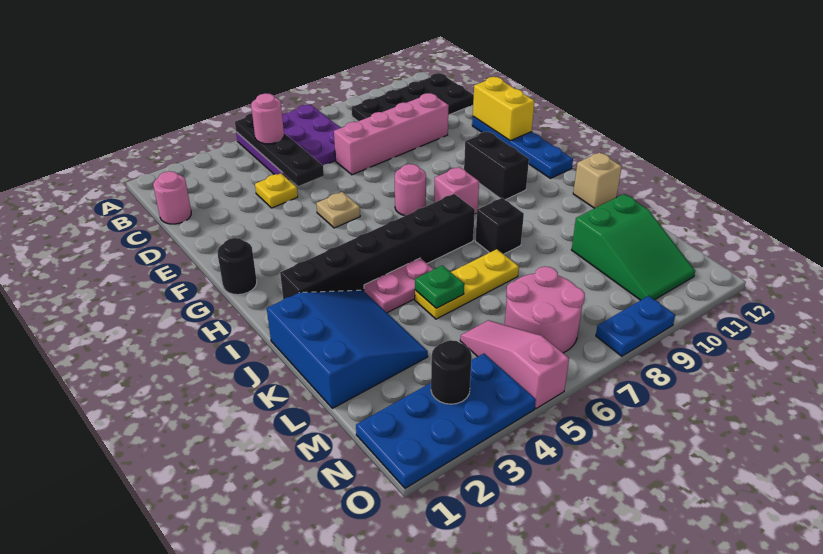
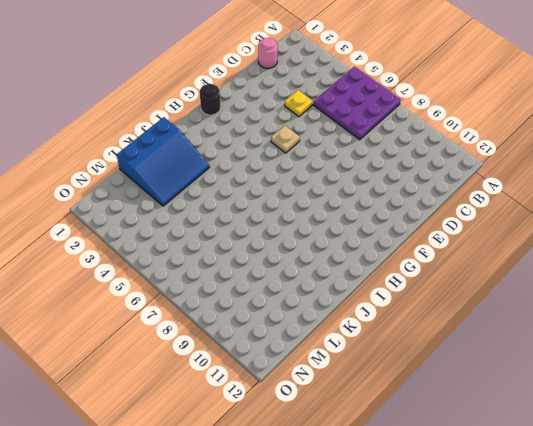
none -> black 2x4 plate [351,73,474,121]
none -> pink 1x4 brick [334,93,449,175]
none -> blue 1x4 plate [472,117,573,178]

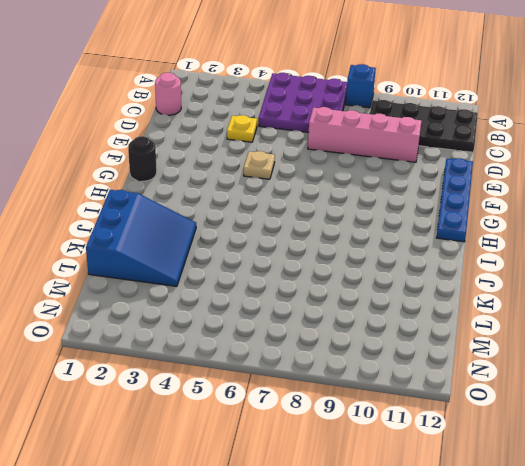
blue 1x1 brick [346,64,376,108] -> none
none -> pink 1x1 round brick [395,164,426,216]
none -> black 1x2 brick [464,132,529,200]
none -> pink 1x1 brick [434,167,479,214]

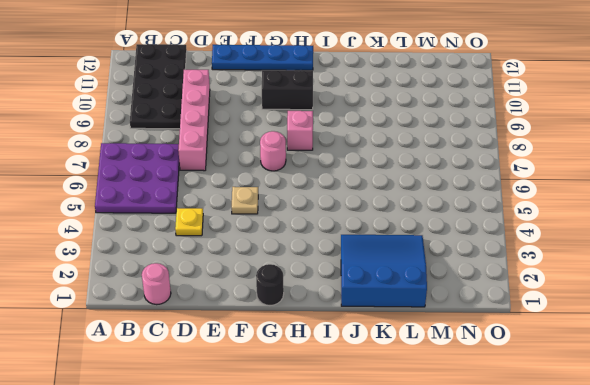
none -> black 1x6 brick [280,194,475,299]
none -> pink 1x2 plate [364,258,433,313]
none -> black 1x1 brick [475,198,524,254]

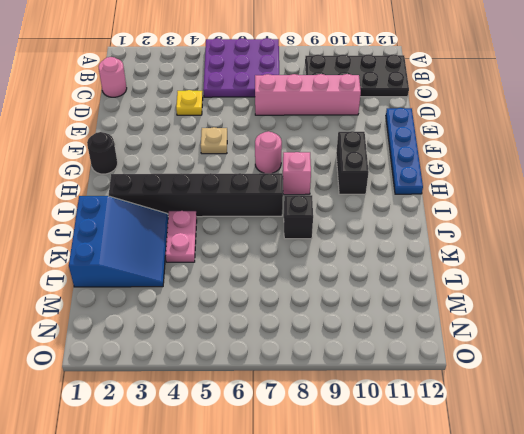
pink 1x2 plate [166,211,197,262] -> pink 1x2 plate turned to [364,258,433,313]
none -> tan 1x1 brick [573,152,622,208]
none -> yellow 1x3 plate [415,249,519,319]
none -> green 2x3 slope [572,194,695,300]

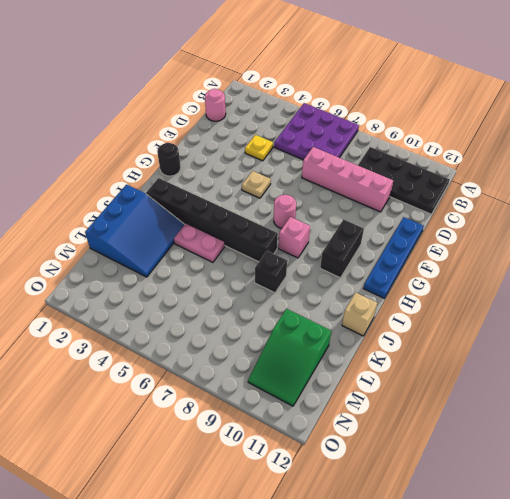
none -> yellow 1x3 plate [415,249,519,319]
none -> pink 1x3 slope [460,320,569,409]
none -> pink 2x2 round brick [505,266,585,353]

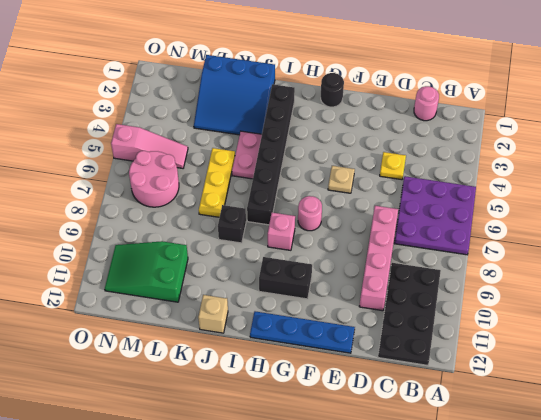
none -> blue 2x4 plate [356,353,536,488]
none -> blue 1x2 plate [596,296,675,356]
none -> black 1x4 plate [235,113,324,186]

